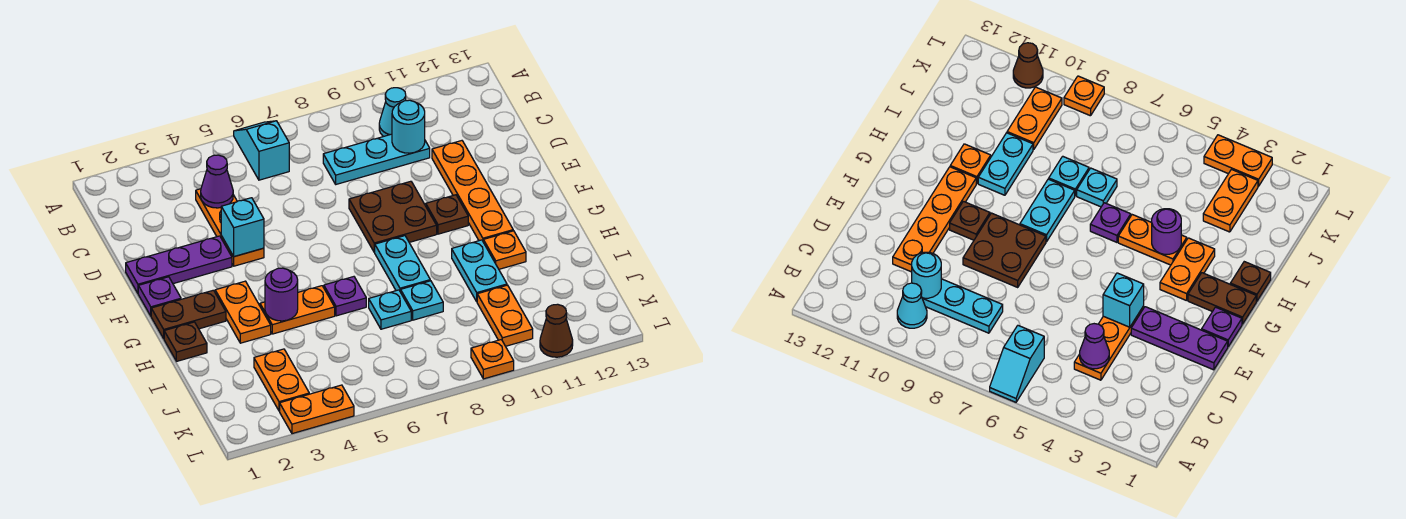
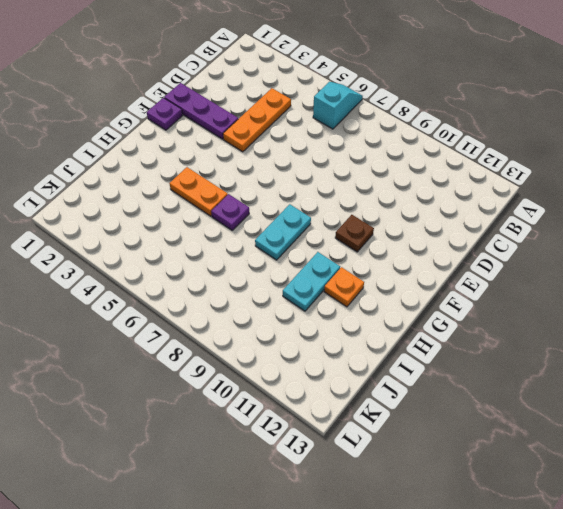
none -> cyan 1x1 cone [379,88,406,137]
none -> cyan 1x3 plate [323,134,430,184]
none -> orange 1x4 plate [432,141,513,241]

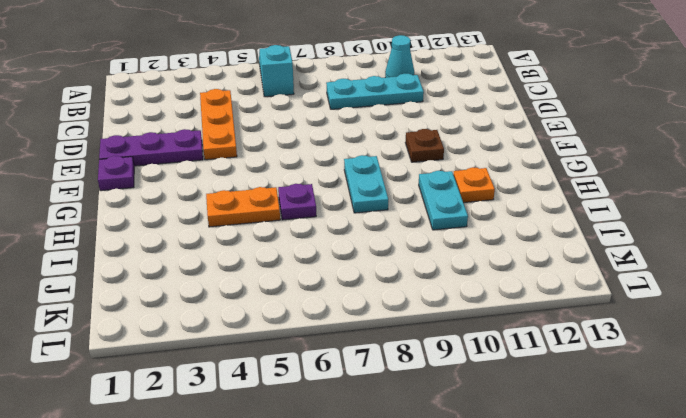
none -> orange 1x4 plate [432,141,513,241]
none -> brown 2x2 plate [349,181,437,252]
none -> brown 1x2 plate [151,290,226,339]

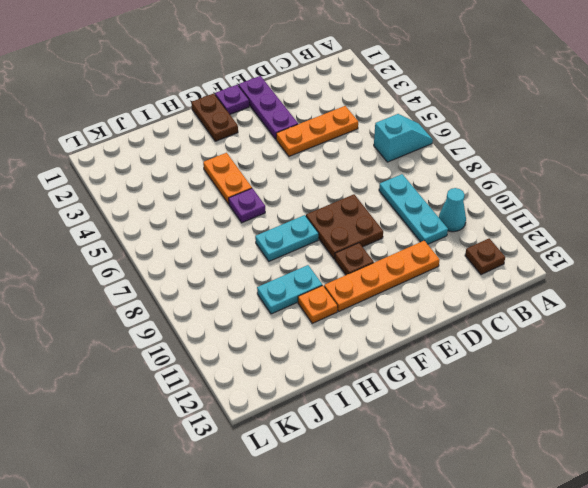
brown 1x1 plate [465,238,505,275] -> brown 1x1 plate moved to [164,322,207,361]
none -> orange 1x2 plate [215,281,271,343]
none -> cyan 1x1 plate [369,290,411,329]
none -> cyan 1x1 plate [401,281,443,320]

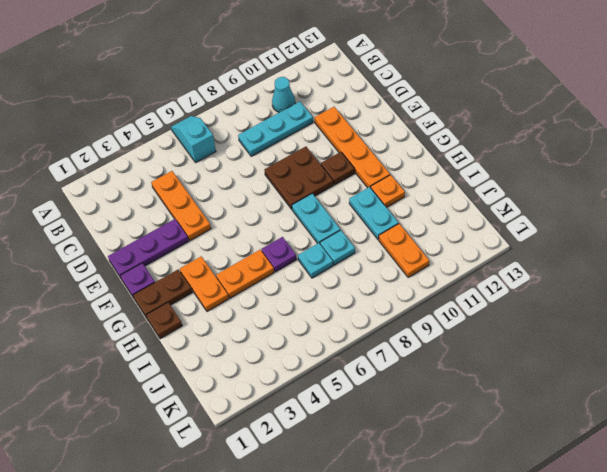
none -> orange 1x2 plate [254,349,309,411]
none -> orange 1x2 plate [280,385,354,434]
none -> orange 1x1 plate [471,340,514,379]

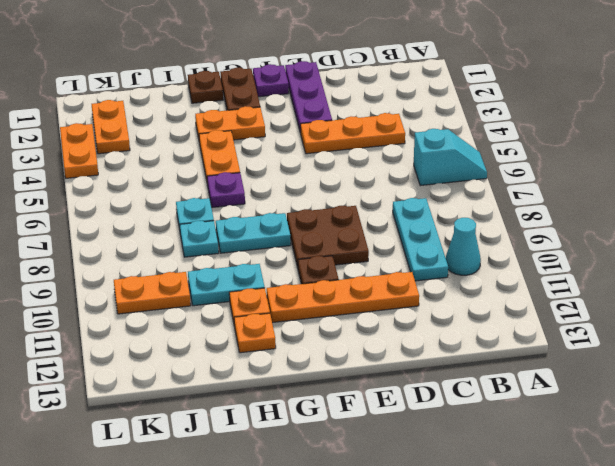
orange 1x1 plate [234,313,276,353] -> orange 1x1 plate moved to [471,340,514,379]
orange 1x2 plate [92,100,130,154] -> orange 1x2 plate turned to [254,349,309,411]
none -> brown 1x1 cone [540,304,573,357]
none -> purple 1x1 cone [201,155,233,208]
none -> cyan 1x1 round brick [392,100,425,153]

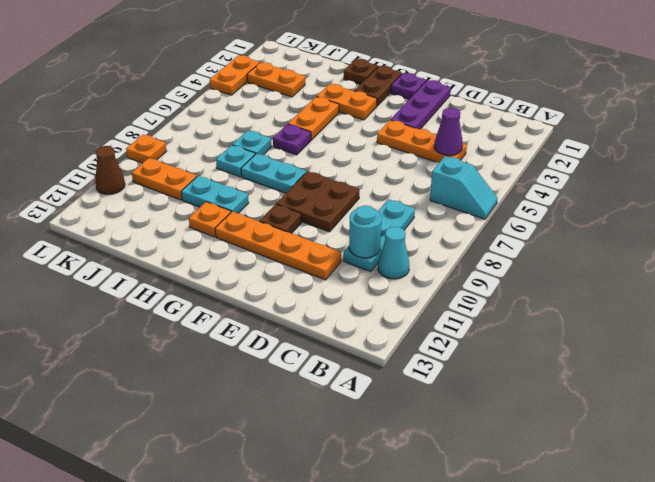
none -> cyan 1x1 brick [221,198,264,257]
none -> purple 1x1 round brick [265,268,298,321]

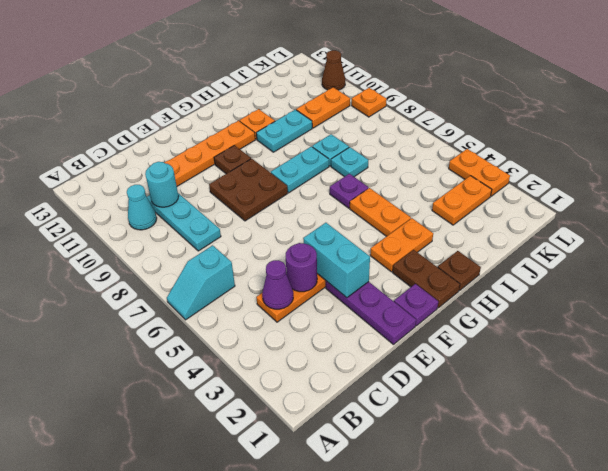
purple 1x1 round brick [286,243,317,292] -> purple 1x1 round brick moved to [265,268,298,321]
cyan 1x2 brick [303,223,370,298] -> cyan 1x1 brick [221,198,264,257]

